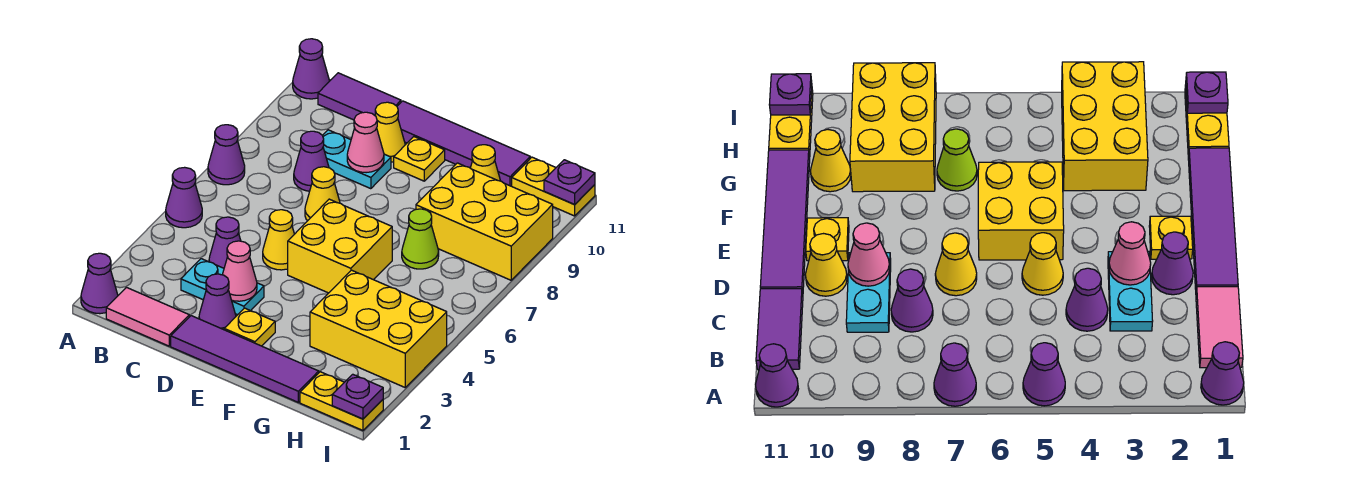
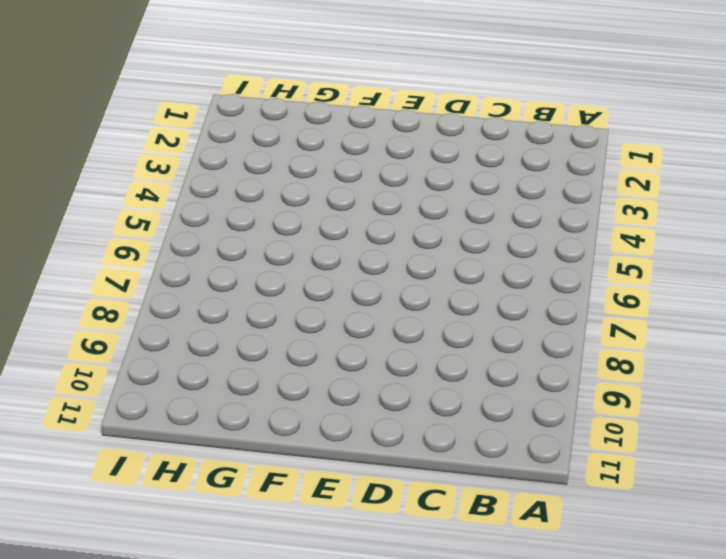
none -> purple 1x1 cone [81,253,118,314]
none -> purple 1x1 cone [166,167,202,228]
none -> purple 1x1 cone [208,125,245,185]

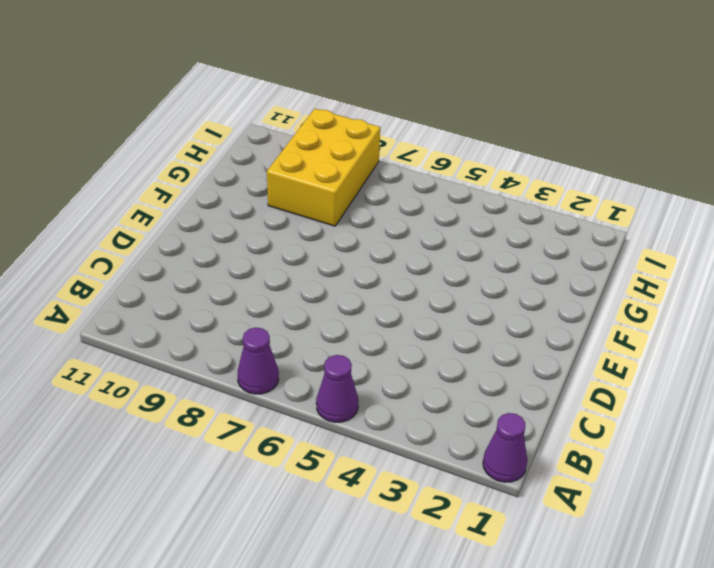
none -> purple 1x1 cone [293,39,329,99]
none -> pink 1x2 tile [106,288,189,346]
none -> purple 1x2 tile [318,73,401,120]

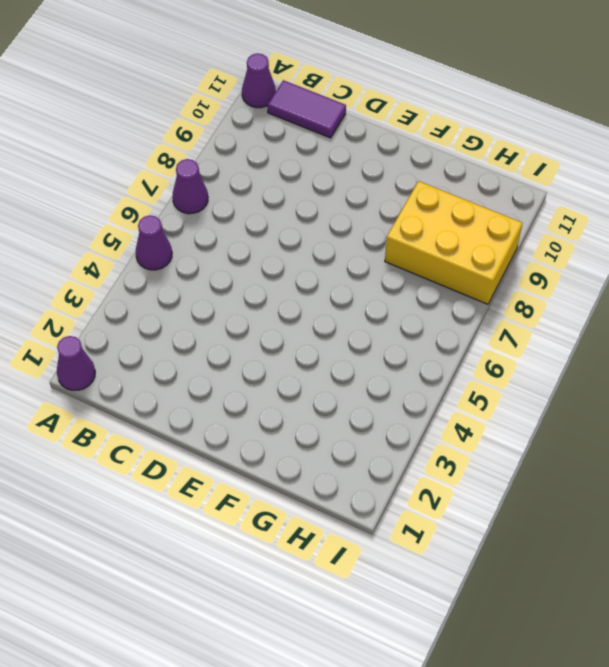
none -> pink 1x2 tile [106,288,189,346]
none -> cyan 1x2 plate [181,259,264,315]
none -> purple 1x1 cone [209,217,241,268]

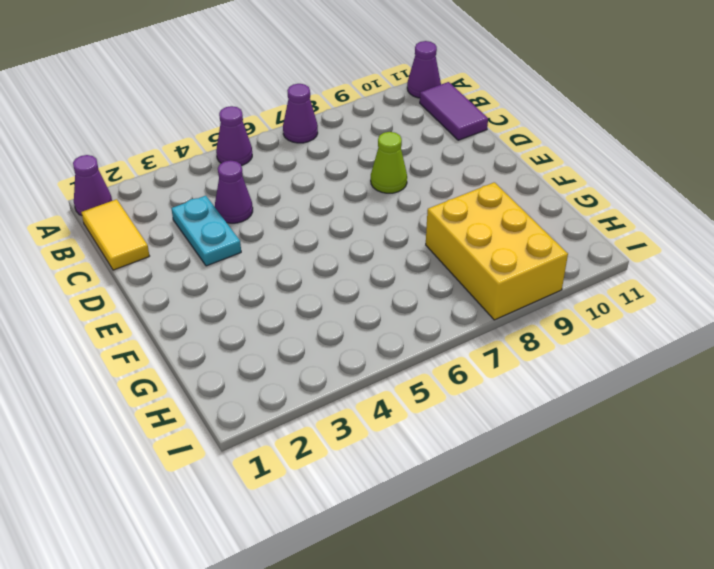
yellow 1x2 tile [81,199,149,270] -> pink 1x2 tile [106,288,189,346]
lime 1x1 cone [371,132,407,193] -> lime 1x1 cone moved to [402,209,439,269]
none -> purple 1x1 cone [294,131,329,191]
none -> cyan 1x2 plate [323,130,391,189]
none -> purple 1x4 tile [171,316,319,402]

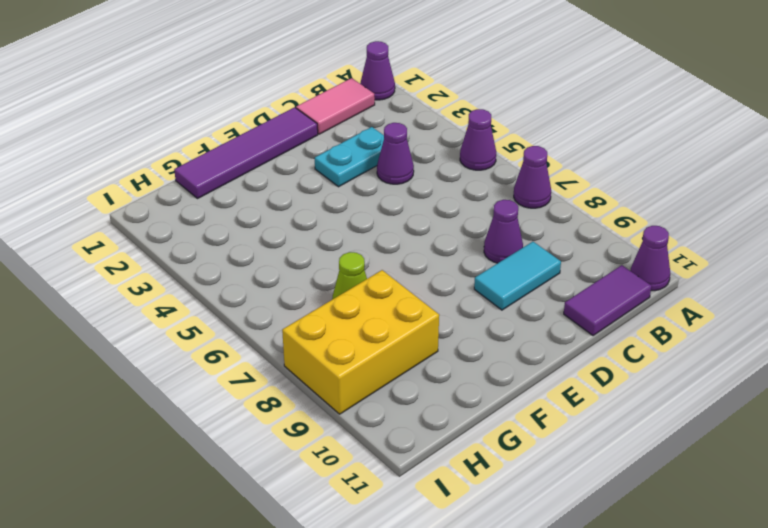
cyan 1x2 tile [474,242,561,310] -> cyan 1x2 plate [323,130,391,189]
none -> purple 1x1 cone [199,274,236,330]
none -> yellow 1x1 cone [263,210,294,270]
none -> yellow 1x1 cone [305,167,340,221]

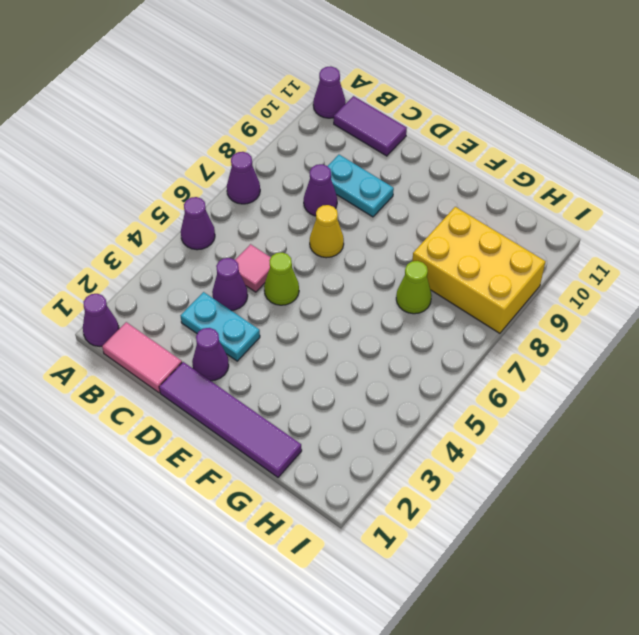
pink 1x1 tile [235,244,271,292] -> none
lime 1x1 cone [264,253,299,305] -> yellow 1x1 cone [263,210,294,270]
none -> yellow 1x1 cone [375,102,405,162]
none -> purple 1x4 tile [397,101,530,186]
none -> yellow 1x1 plate [224,308,275,346]

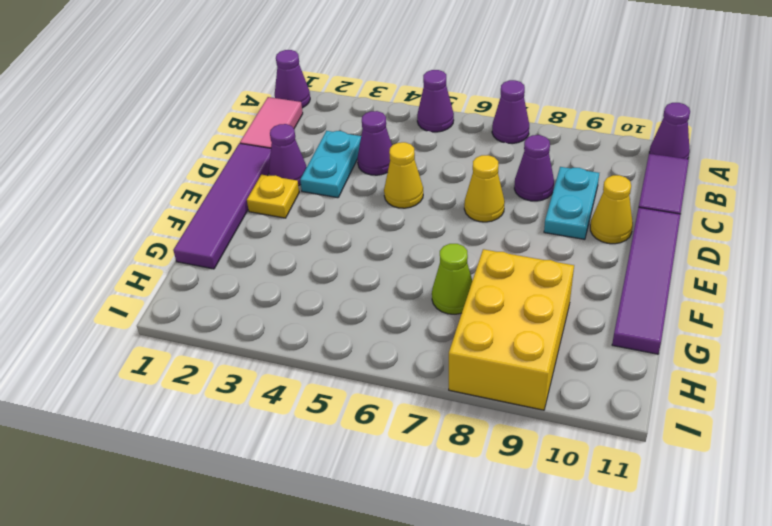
none -> yellow 2x2 brick [288,199,392,293]
none -> yellow 1x1 plate [394,137,445,181]
none -> yellow 2x3 brick [310,270,447,387]

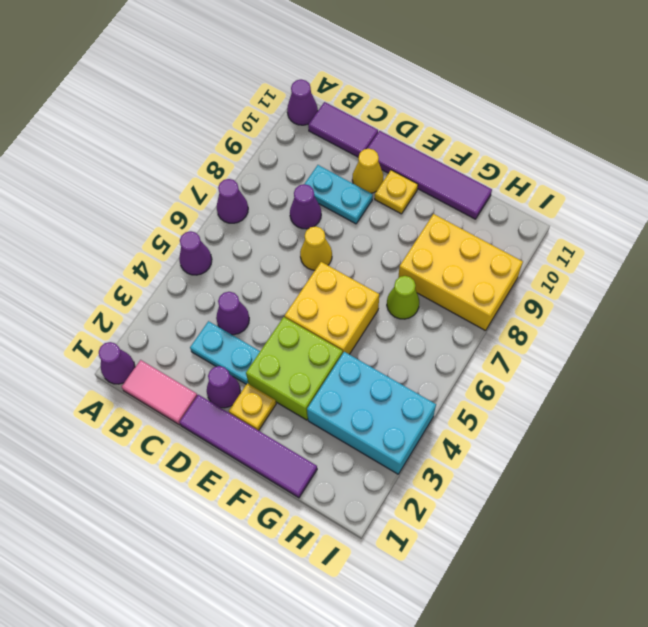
lime 2x2 brick [246,317,343,420] -> none
cyan 2x3 brick [307,352,436,474] -> yellow 2x3 brick [310,270,447,387]
none -> yellow 1x1 cone [263,210,294,270]
none -> yellow 1x1 cone [471,145,500,181]
none -> yellow 1x2 plate [300,372,383,430]

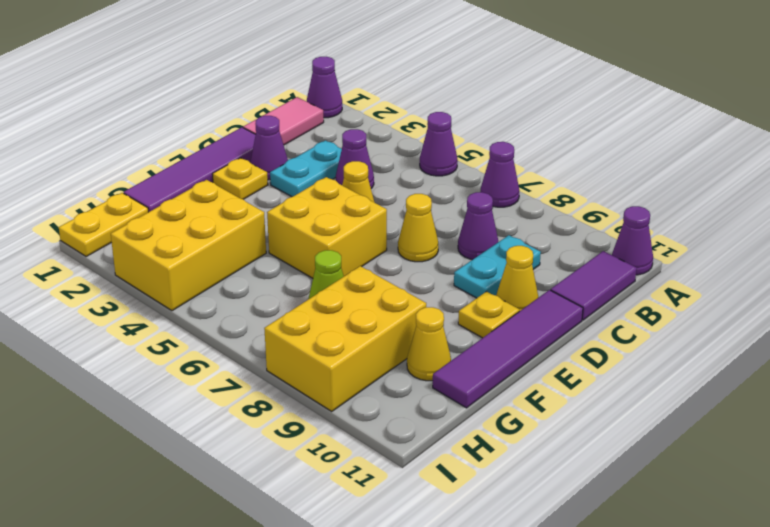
none -> yellow 1x2 plate [512,157,595,216]
none -> pink 1x1 cone [222,241,257,301]
none -> pink 1x1 cone [347,112,384,173]

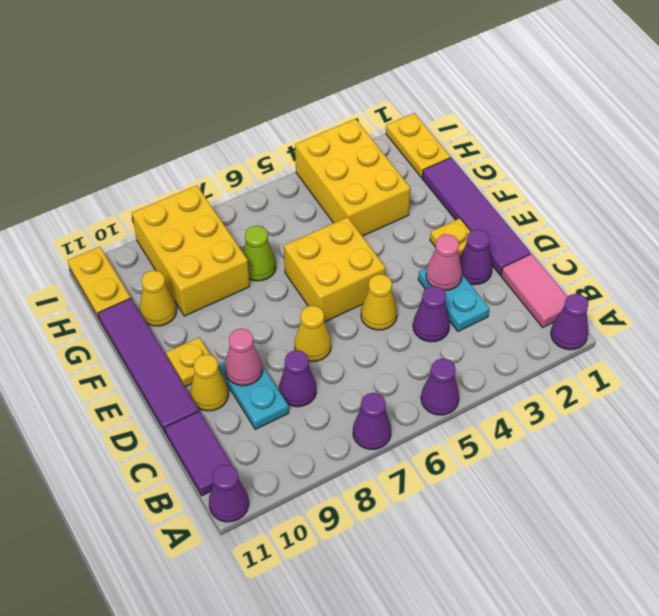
none -> purple 1x1 plate [332,374,383,419]
none -> purple 1x1 plate [544,160,595,205]

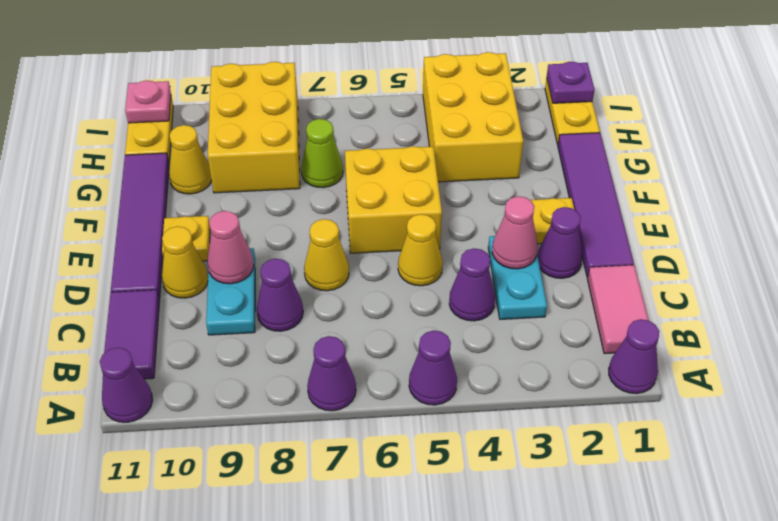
pink 1x1 plate [125,80,171,123] -> purple 1x1 plate [544,160,595,205]

